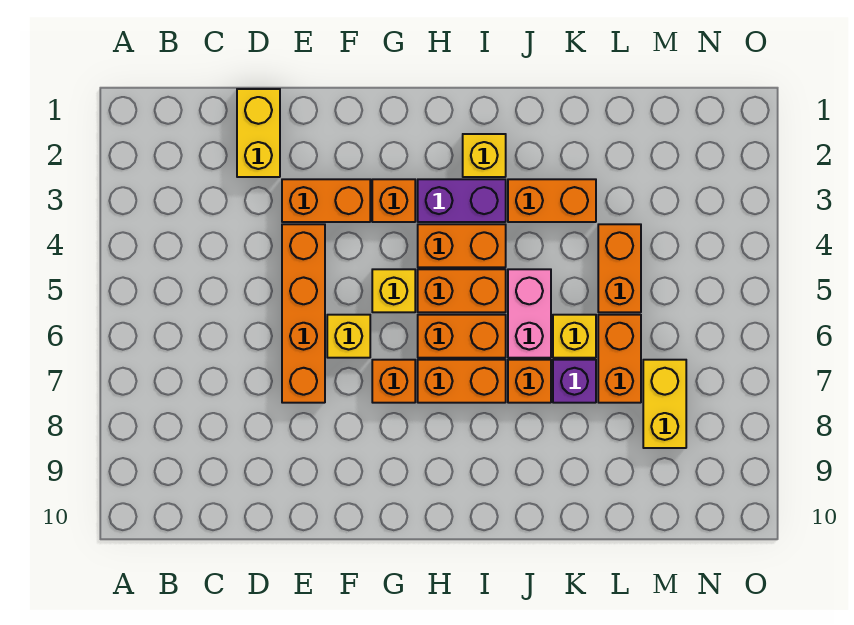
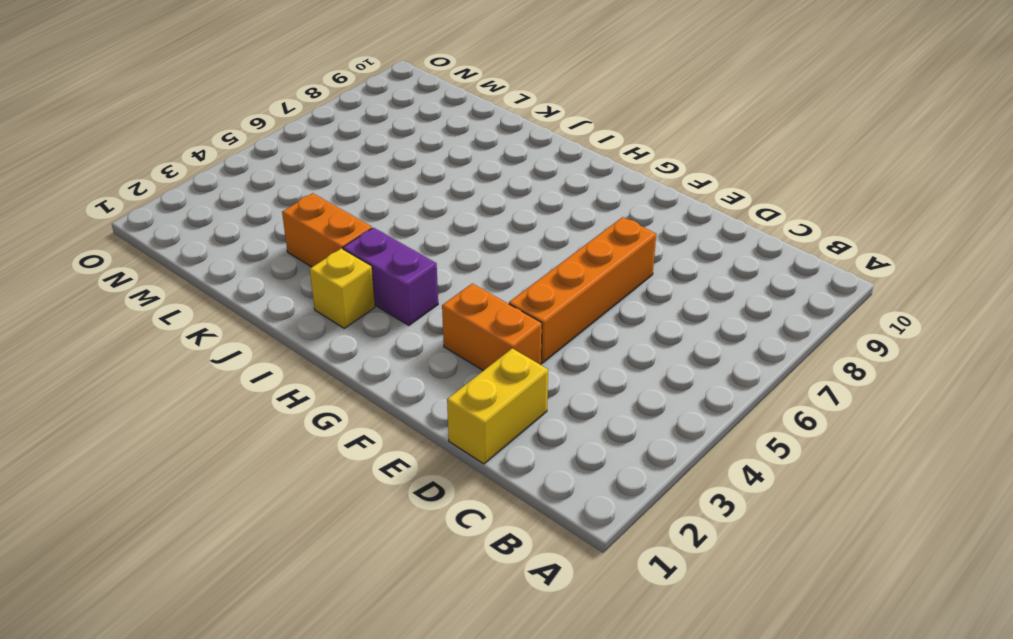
none -> yellow 1x1 brick [327,315,370,358]
none -> orange 1x1 brick [372,179,415,222]
none -> yellow 1x1 brick [372,269,415,312]

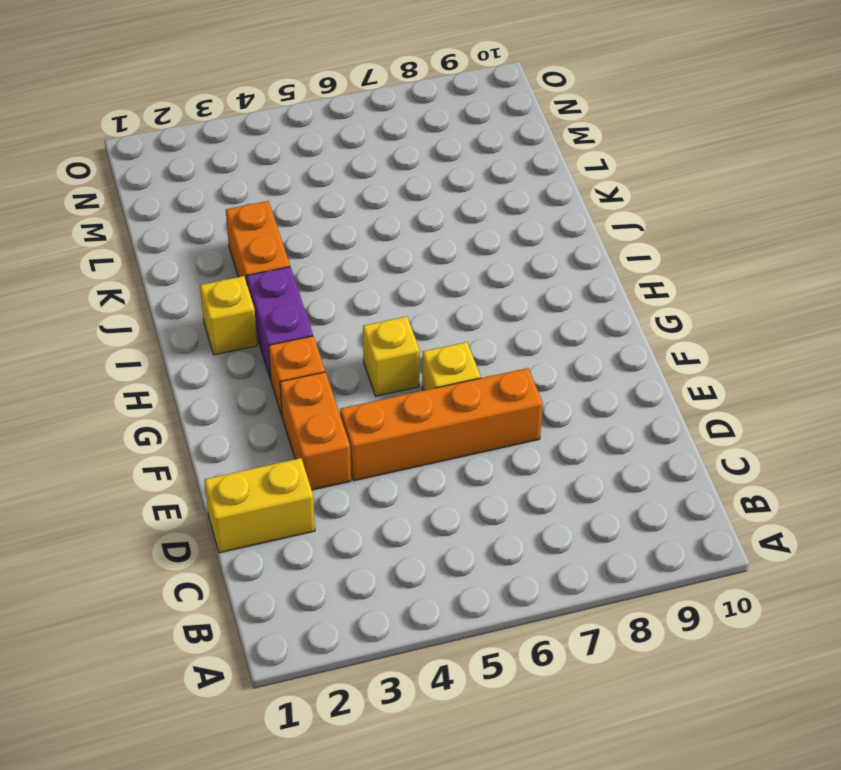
none -> orange 1x1 brick [372,360,415,403]
none -> orange 1x2 brick [418,224,506,267]
none -> orange 1x2 brick [418,269,506,312]

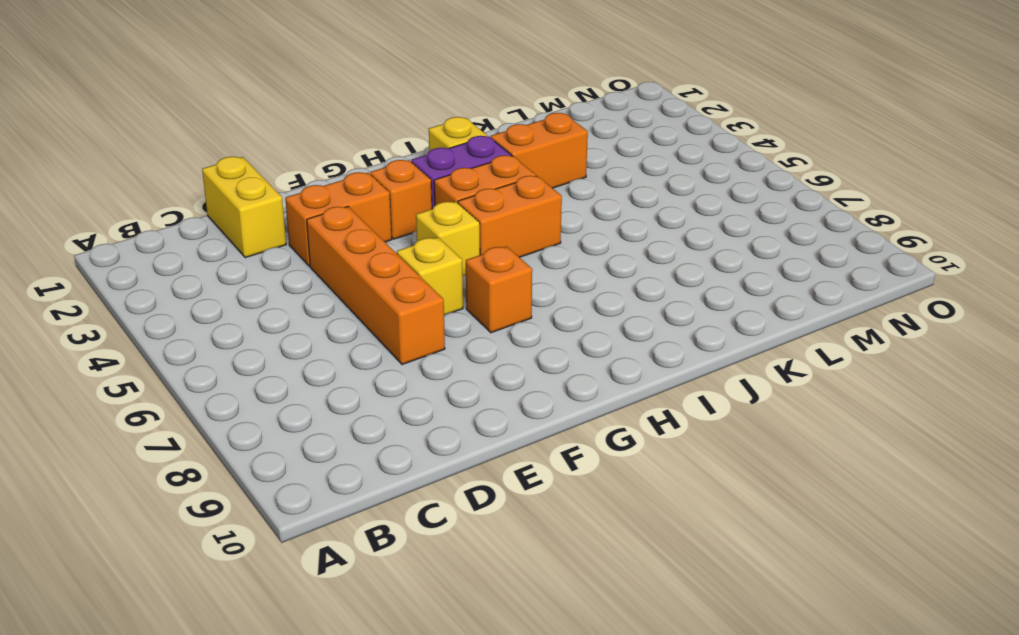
none -> orange 1x2 brick [418,315,506,358]
none -> orange 1x2 brick [418,360,506,403]
none -> pink 1x2 brick [508,269,551,358]

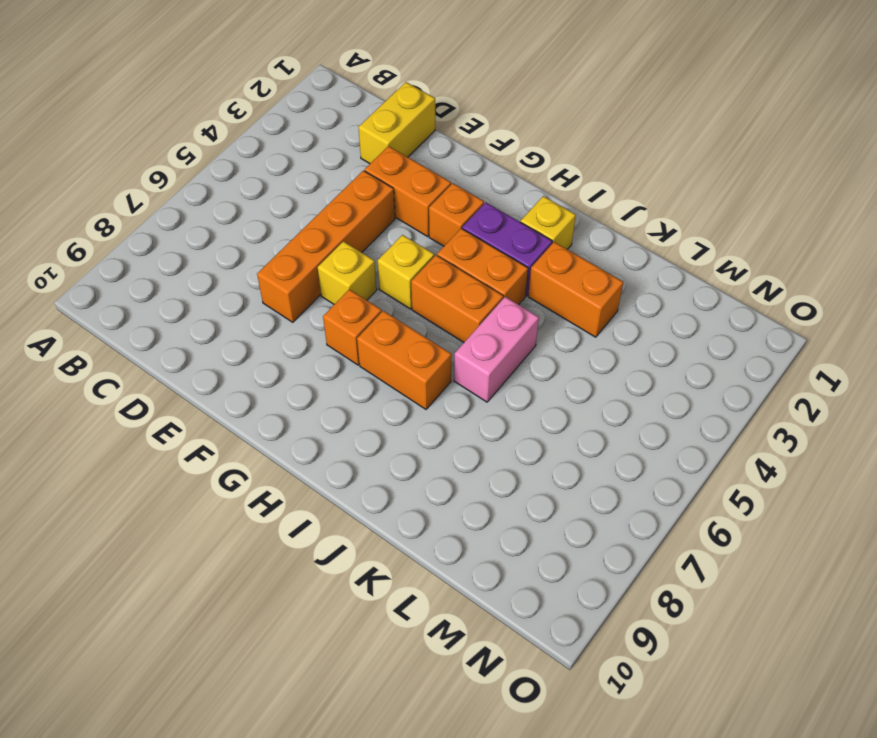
none -> orange 1x2 brick [418,315,506,358]
none -> orange 1x1 brick [508,360,551,403]
none -> yellow 1x1 brick [553,315,596,358]

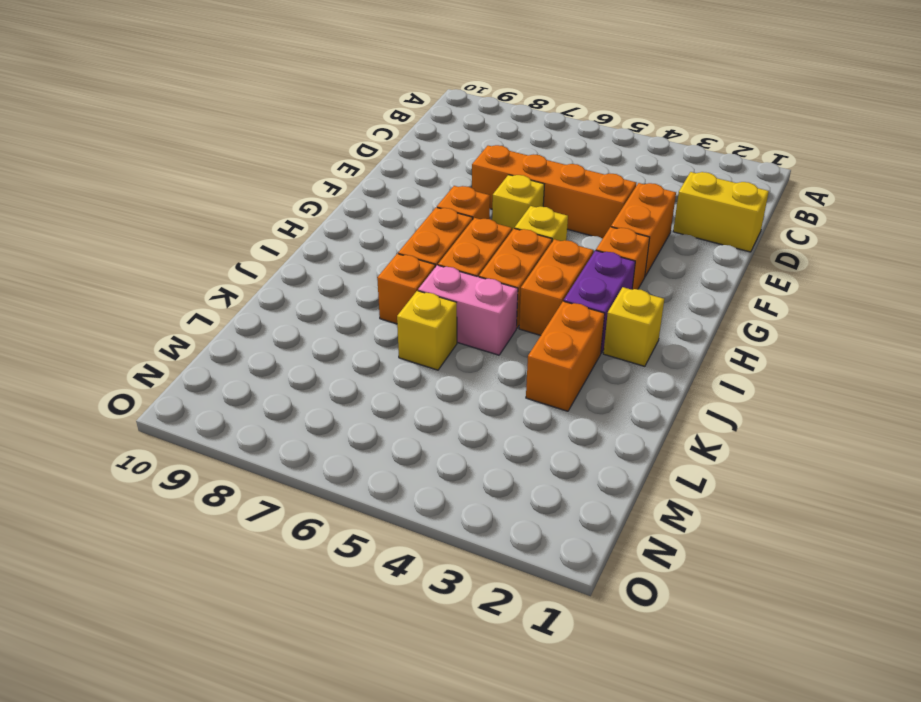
none -> purple 1x1 brick [553,360,596,403]
none -> orange 1x2 brick [598,224,641,312]
none -> orange 1x2 brick [598,315,641,403]

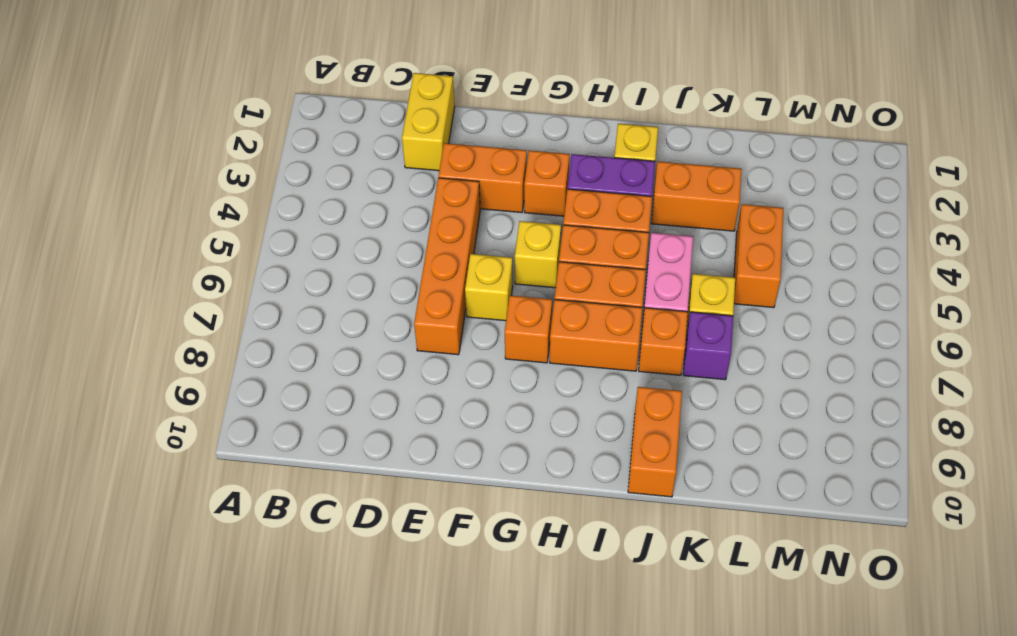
orange 1x2 brick [628,387,682,497] -> orange 1x2 brick moved to [598,315,641,403]
none -> yellow 1x2 brick [643,360,686,448]

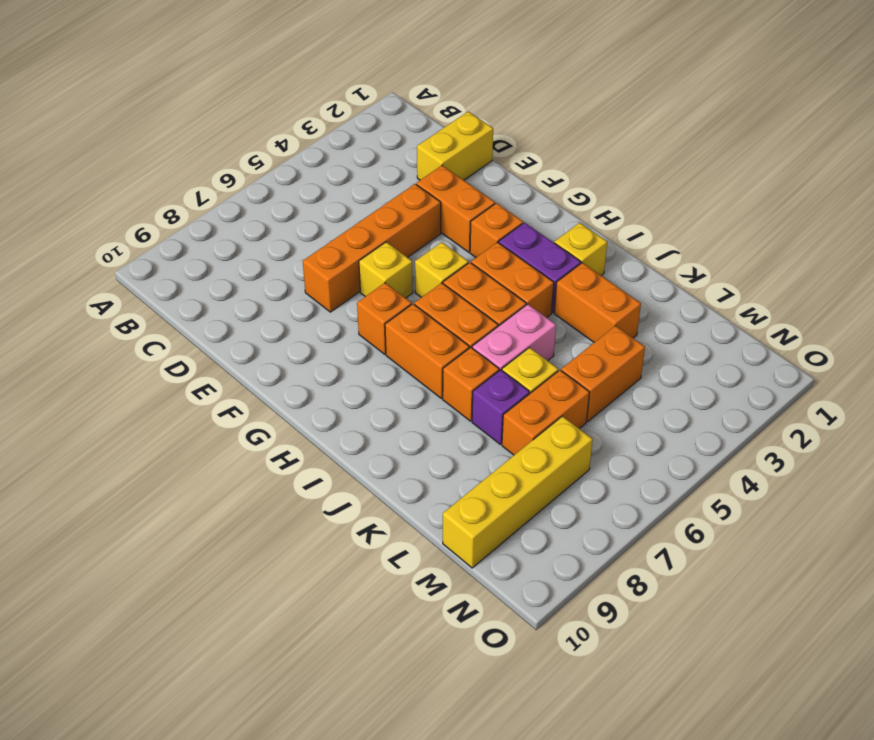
yellow 1x4 brick [443,416,593,568] -> yellow 1x2 brick [643,360,686,448]

